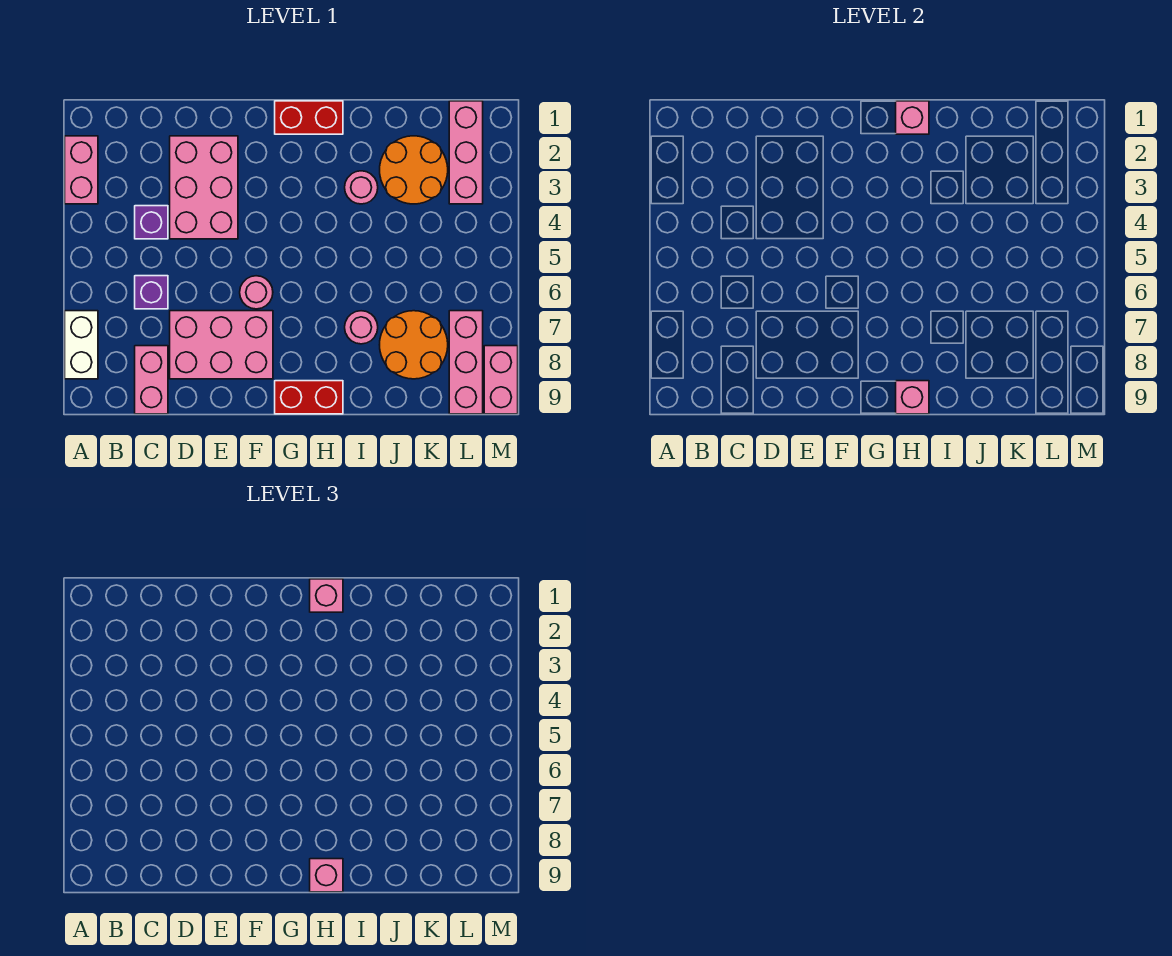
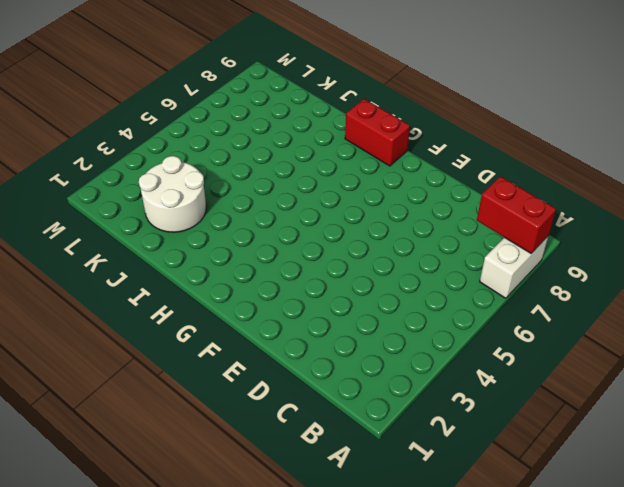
red 1x2 brick [477,176,556,253] -> red 1x2 brick moved to [275,101,343,134]
white 2x2 round brick [139,156,206,232] -> orange 2x2 round brick [380,136,448,204]
none -> pink 1x2 brick [65,136,98,204]
none -> purple 1x1 brick [135,206,168,239]
none -> purple 1x1 brick [135,276,168,309]

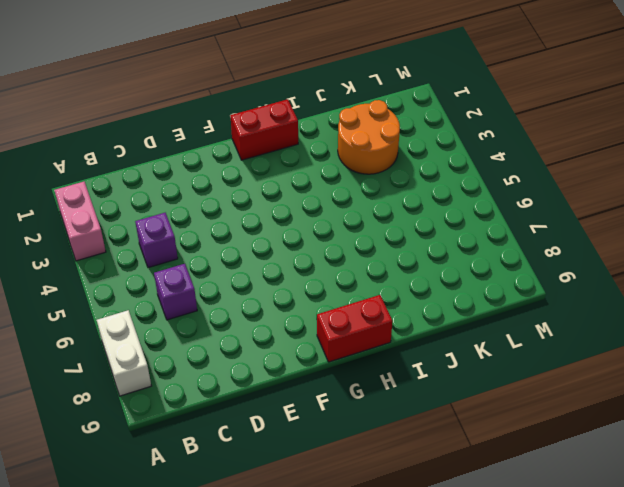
none -> pink 1x2 brick [135,346,168,414]
none -> pink 2x3 brick [170,136,238,239]
none -> pink 2x3 brick [170,311,273,379]

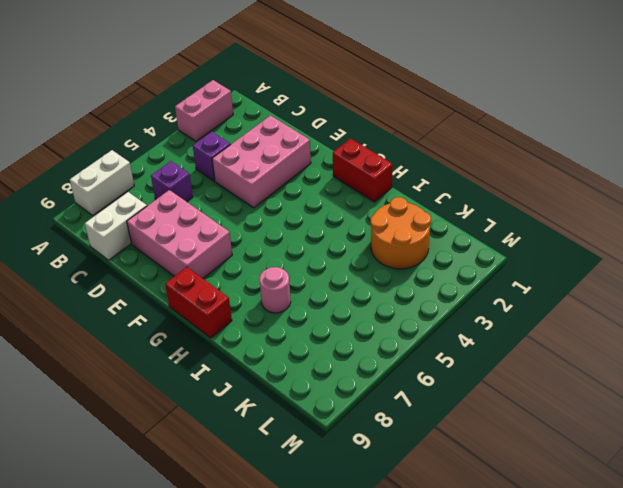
white 1x2 brick [85,192,147,260] -> pink 1x2 brick [135,346,168,414]
none -> pink 1x1 round brick [240,276,273,309]
none -> pink 1x1 round brick [345,171,378,204]
none -> orange 2x2 round brick [380,311,448,379]

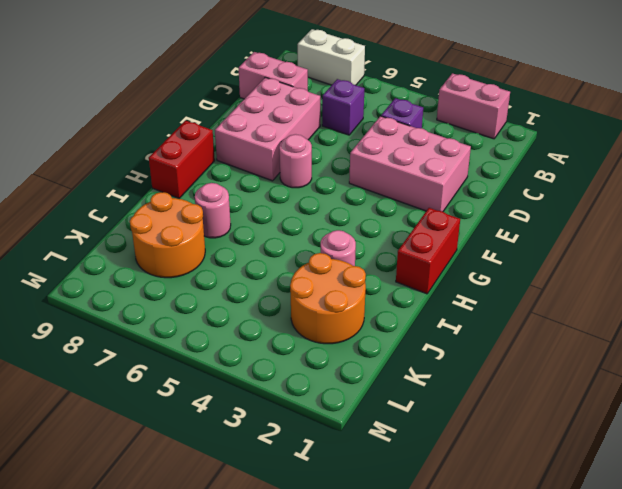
none -> pink 1x3 brick [449,101,483,204]
none -> pink 1x3 brick [449,311,483,414]
none -> pink 1x2 brick [484,346,518,414]

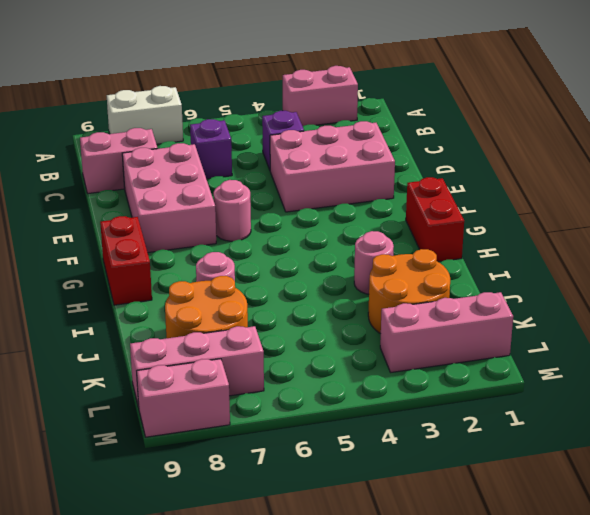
none -> pink 1x1 brick [896,101,929,134]
none -> pink 1x1 brick [896,381,929,414]
none -> pink 1x1 brick [310,579,343,612]

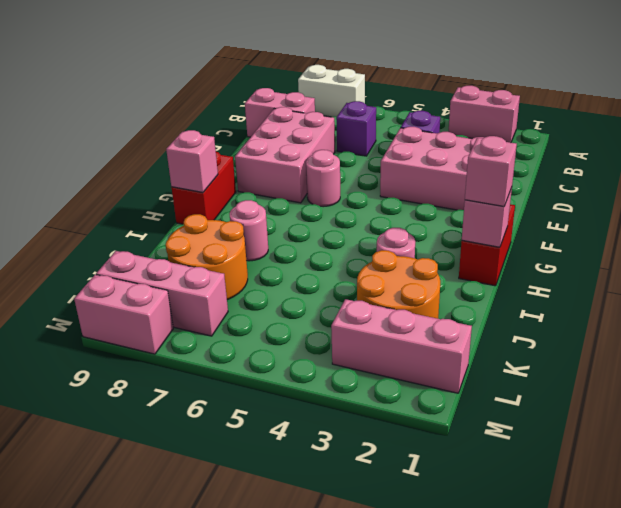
none -> pink 1x1 brick [310,859,343,892]

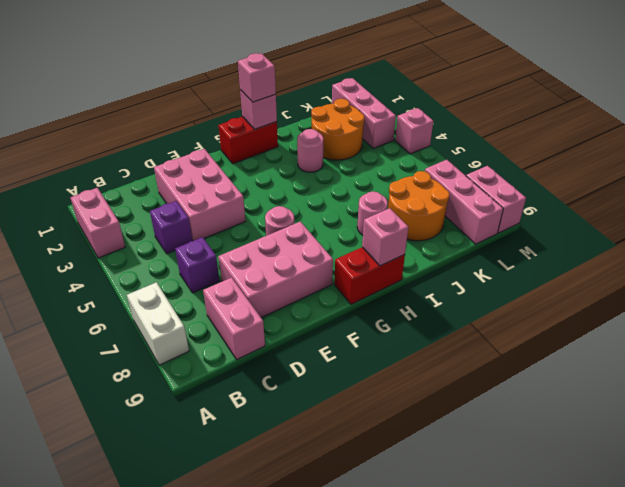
pink 1x1 brick [395,108,433,154] -> pink 1x1 brick moved to [310,859,343,892]

